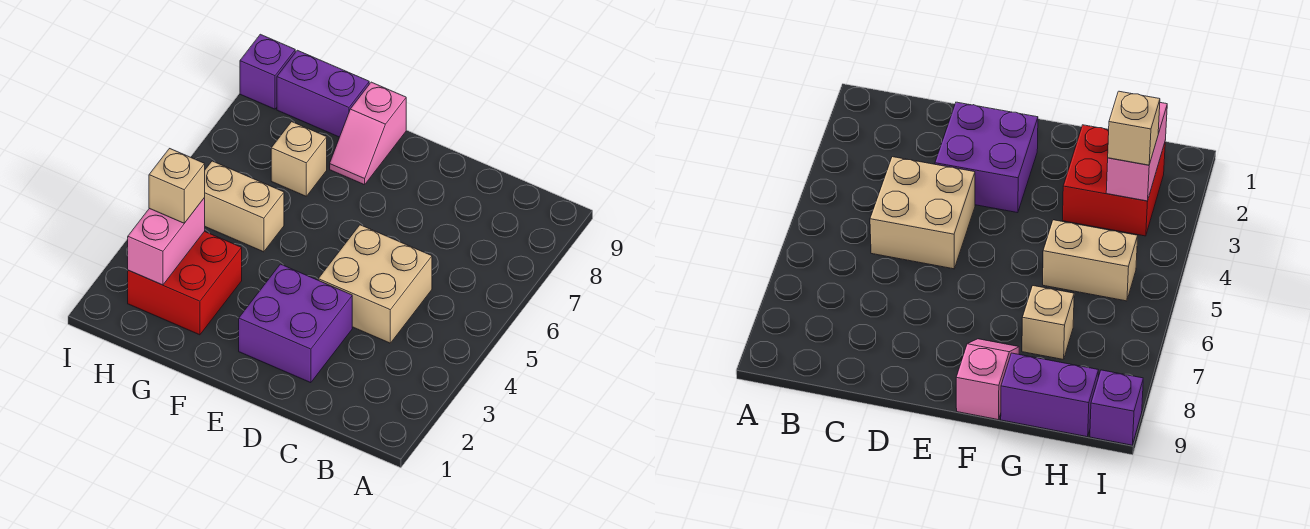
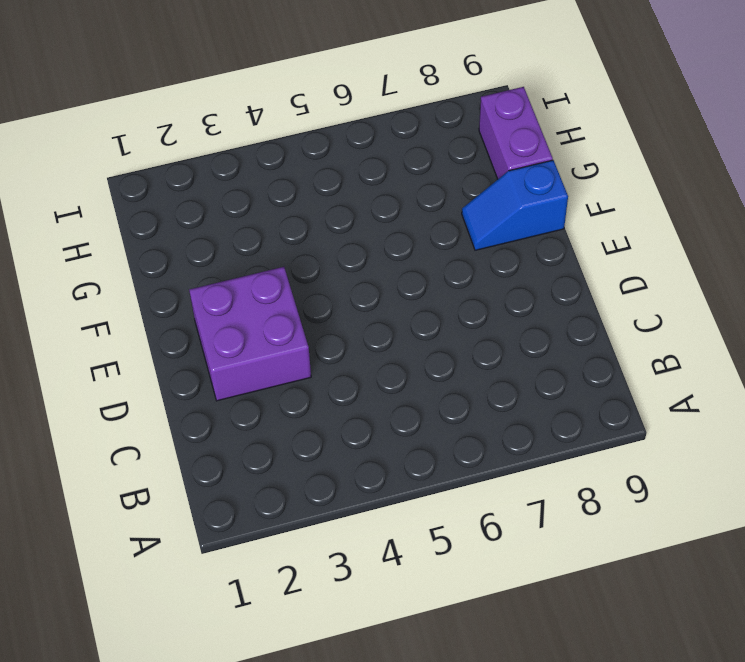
blue 1x2 slope [462,160,568,250] -> pink 1x2 slope [330,82,406,185]
none -> tan 2x2 brick [318,225,432,343]
none -> red 2x2 brick [128,231,242,335]

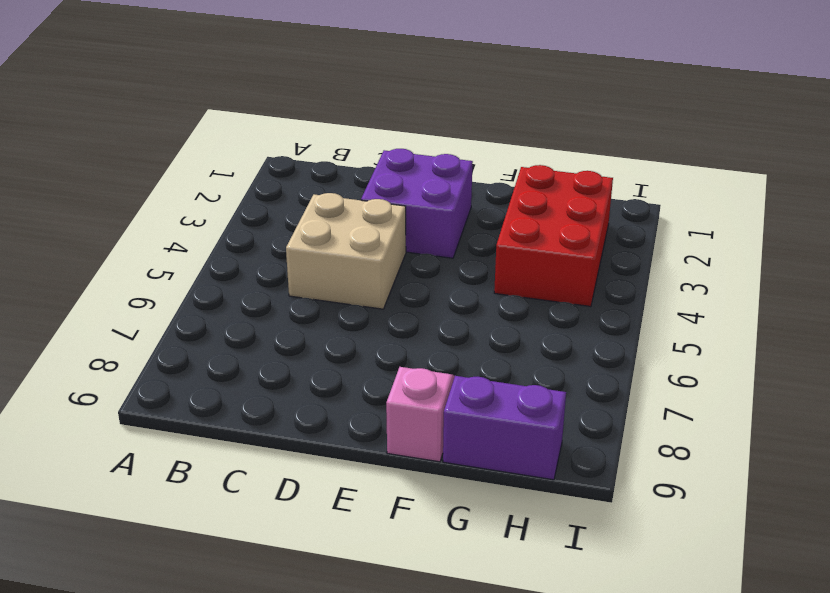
red 2x3 brick [494,165,613,306] -> red 2x2 brick [128,231,242,335]
none -> tan 1x2 brick [204,161,284,252]
none -> tan 1x1 brick [271,122,327,196]

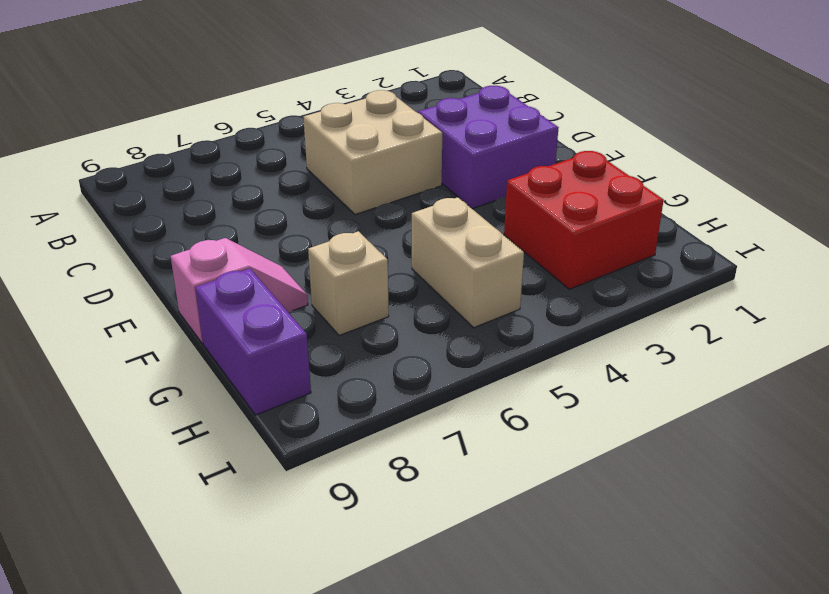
none -> purple 1x1 brick [240,34,295,109]
none -> pink 1x2 brick [128,198,205,285]

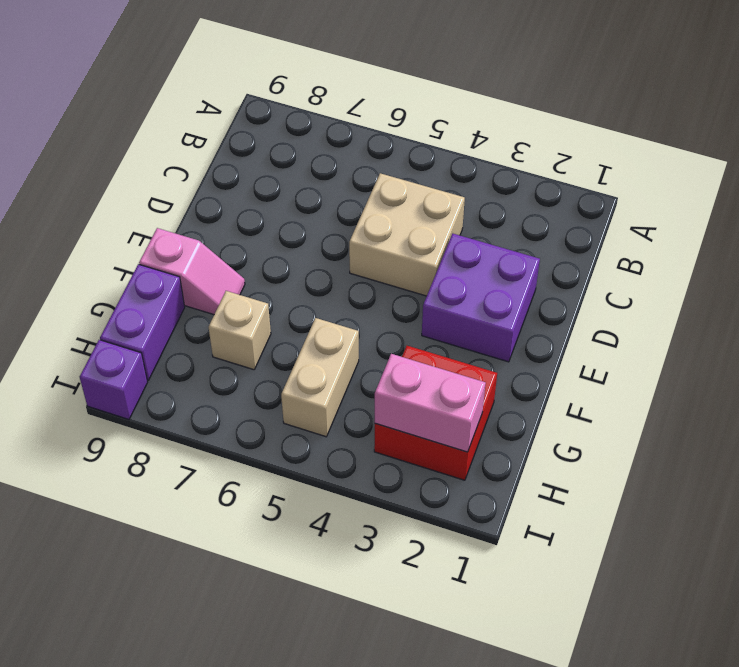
none -> tan 1x1 brick [149,149,205,223]

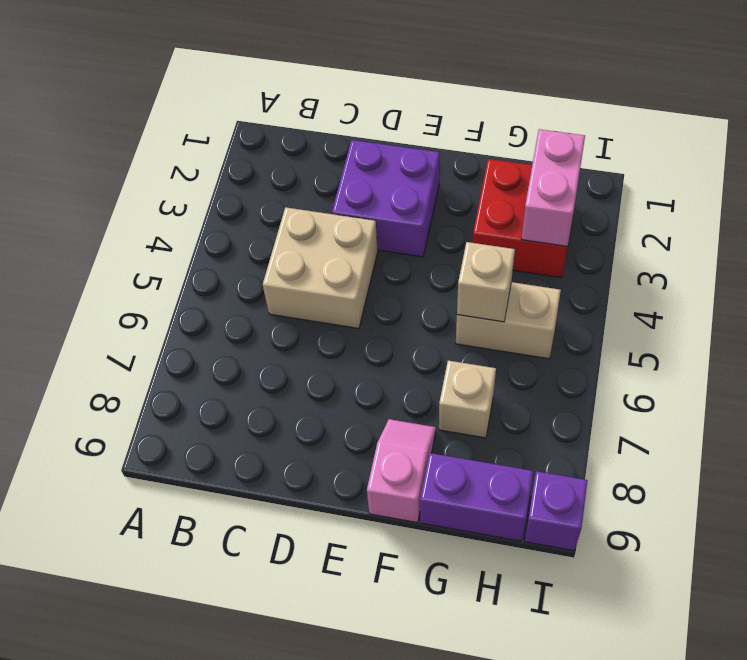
tan 1x1 brick [457,242,515,322] -> tan 1x1 brick moved to [149,149,205,223]

